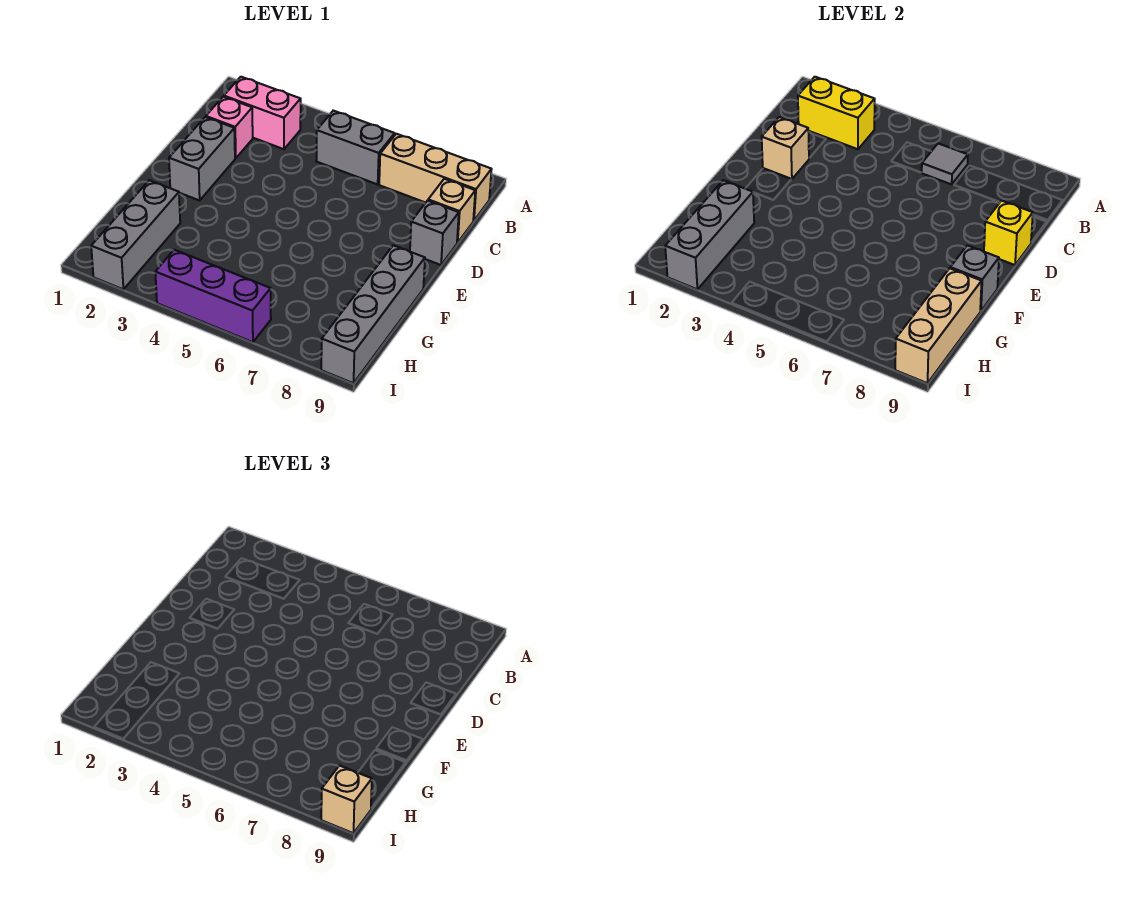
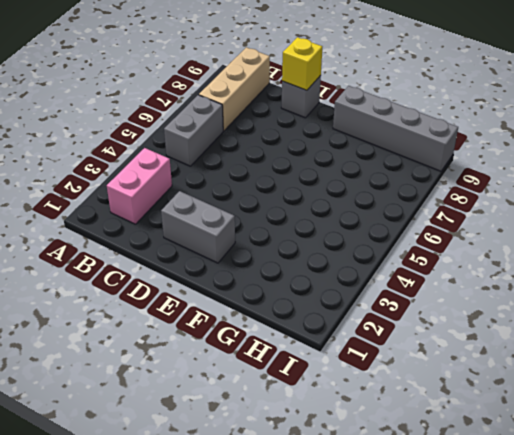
none -> pink 1x1 brick [206,97,253,158]
none -> tan 1x1 brick [428,179,475,243]
none -> grey 1x3 brick [91,180,180,289]

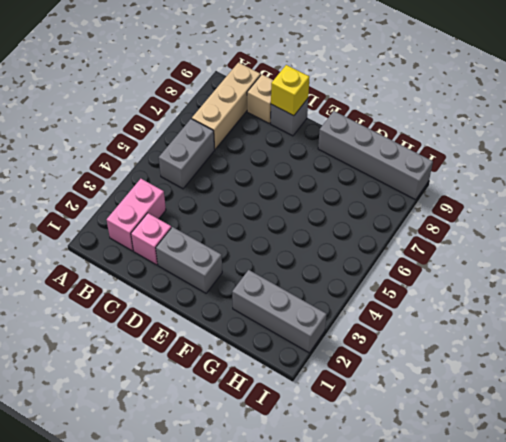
none -> purple 1x3 brick [155,250,271,342]
none -> yellow 1x2 brick [798,77,875,149]
none -> grey 1x1 tile [922,143,968,184]

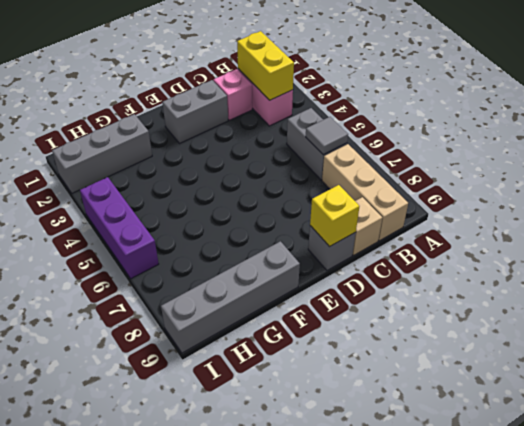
none -> tan 1x1 brick [762,117,809,179]
none -> grey 1x1 brick [950,245,999,311]
none -> grey 1x3 brick [665,180,754,289]

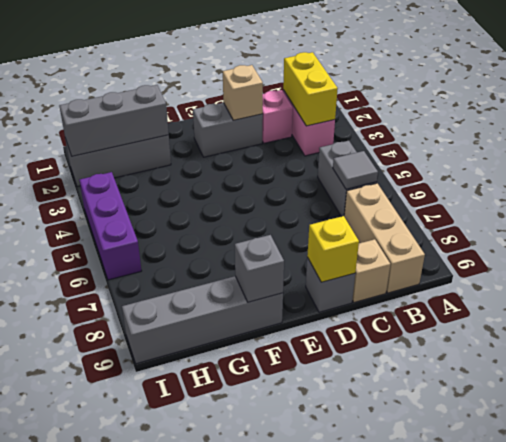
none -> tan 1x3 brick [895,268,982,383]
none -> tan 1x1 brick [321,766,372,833]

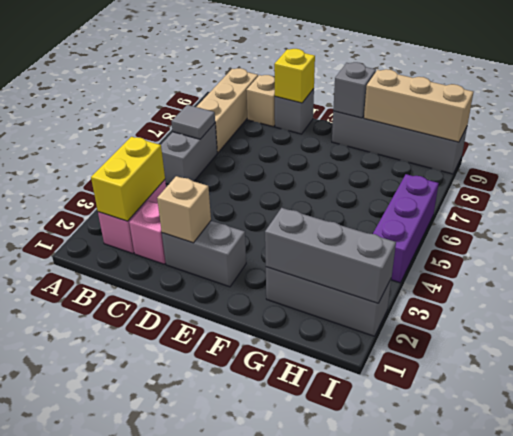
none -> tan 1x1 brick [321,766,372,833]

